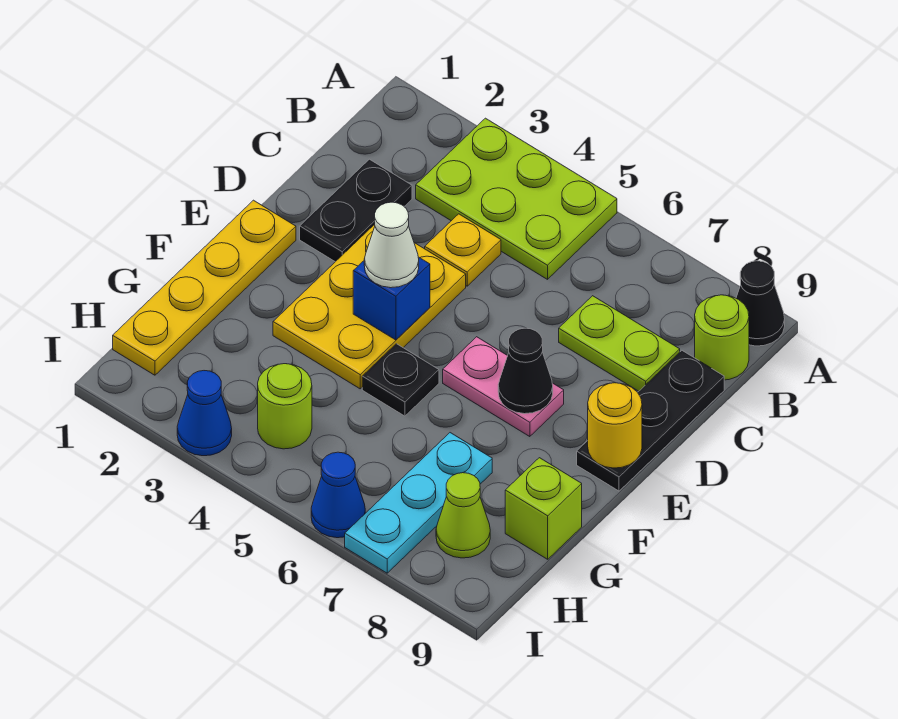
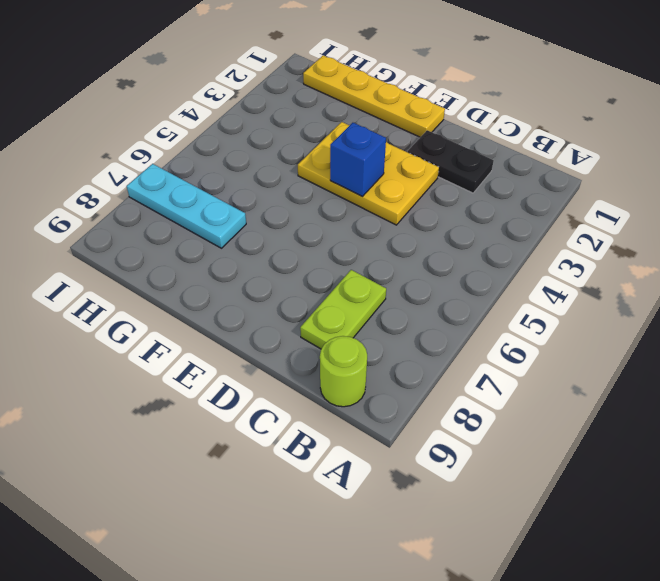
none -> lime 2x3 plate [416,118,617,279]
none -> black 1x1 cone [736,261,785,346]
none -> yellow 1x1 plate [425,214,501,286]

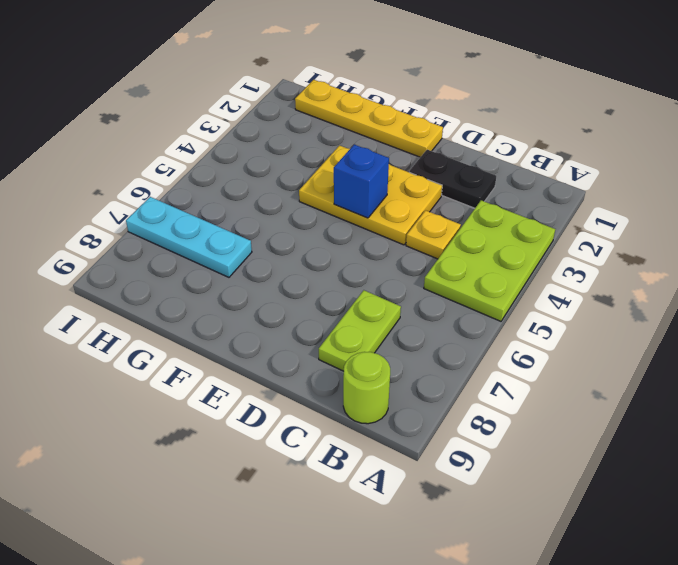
none -> black 1x1 cone [736,261,785,346]
none -> black 1x3 plate [577,351,724,491]
none -> pink 1x2 plate [443,337,564,437]

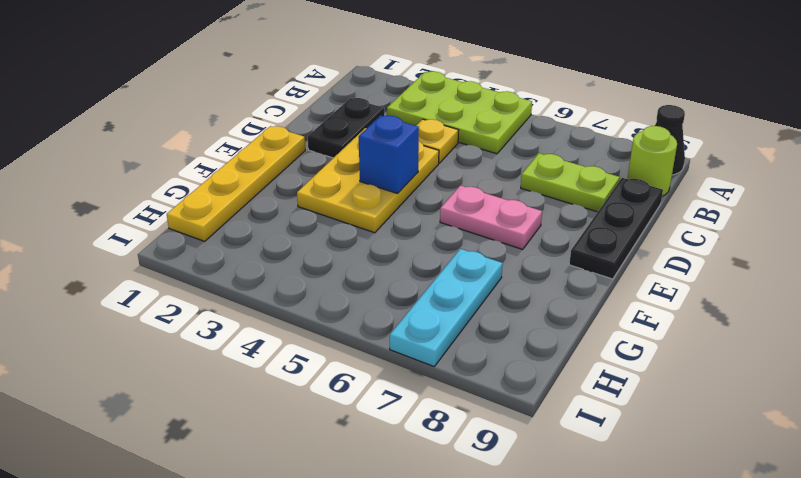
none -> black 1x1 plate [362,344,439,416]
none -> lime 1x1 brick [505,458,582,559]
none -> lime 1x1 round brick [258,364,312,449]

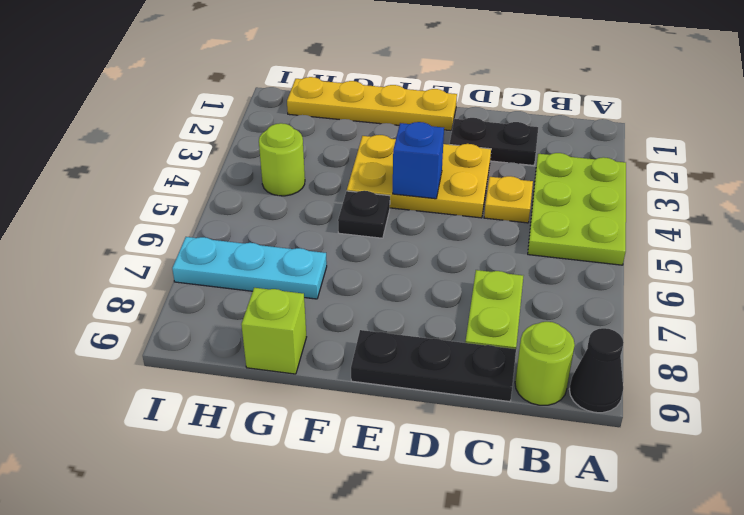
none -> pink 1x2 plate [443,337,564,437]
none -> lime 1x1 cone [436,473,490,558]
none -> blue 1x1 cone [177,371,232,456]

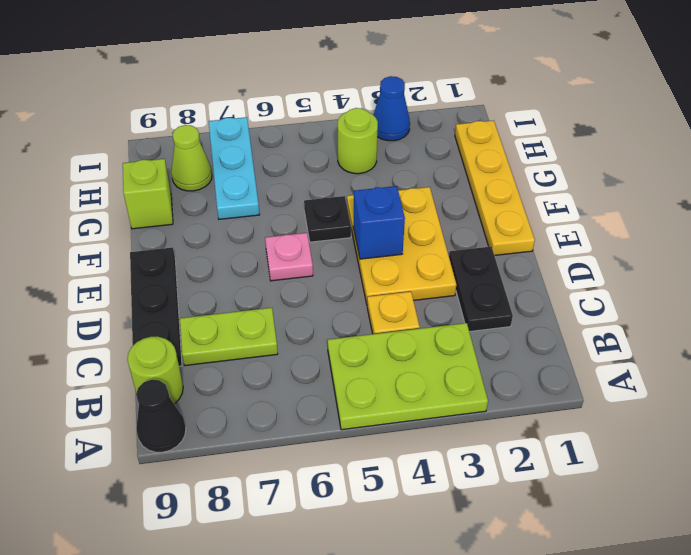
pink 1x1 plate [265,233,313,281] -> pink 1x2 plate [443,337,564,437]
none -> blue 1x1 cone [311,452,365,538]
none -> black 1x1 cone [498,328,553,414]
none -> yellow 1x1 round brick [588,383,642,468]

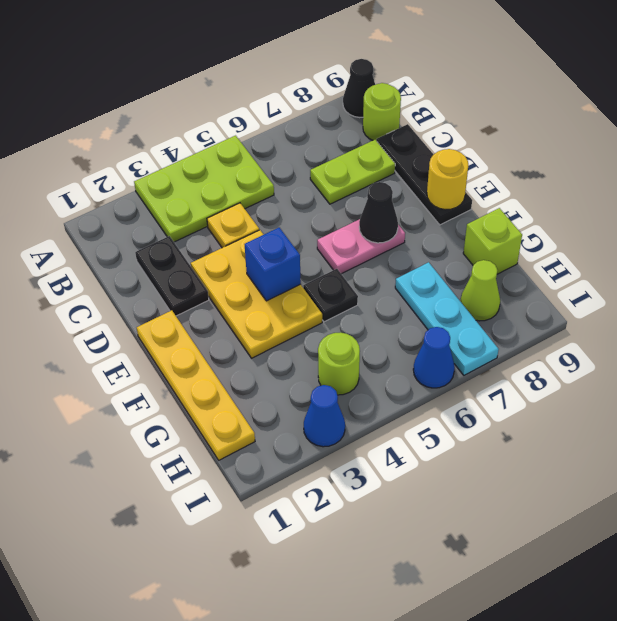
none -> white 1x1 cone [364,202,419,288]

